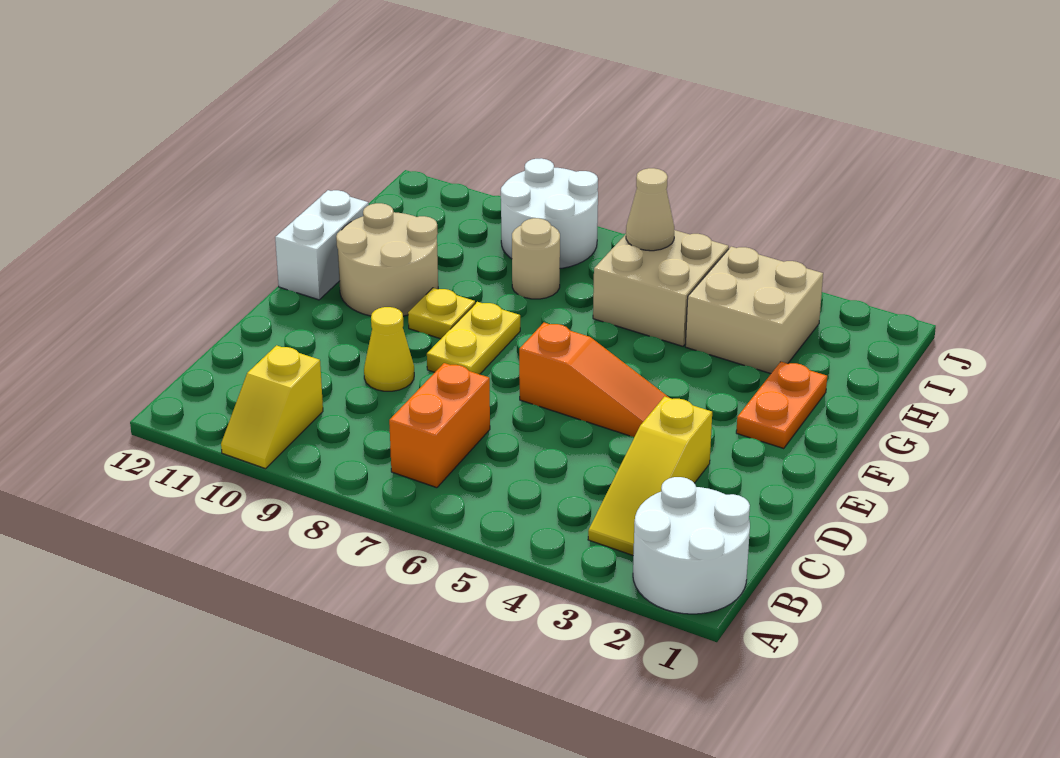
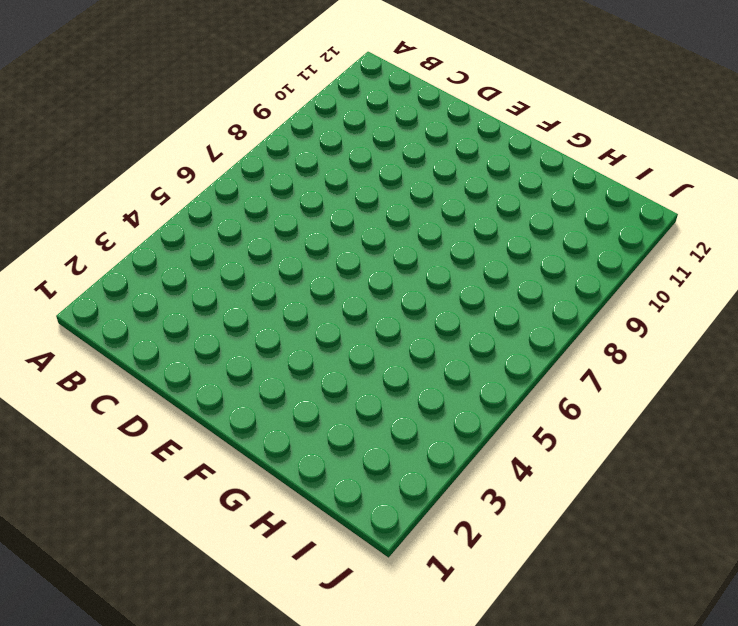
none -> white 2x2 round brick [633,477,750,614]
none -> yellow 1x2 slope [221,345,323,469]
none -> yellow 1x3 slope [588,397,712,555]

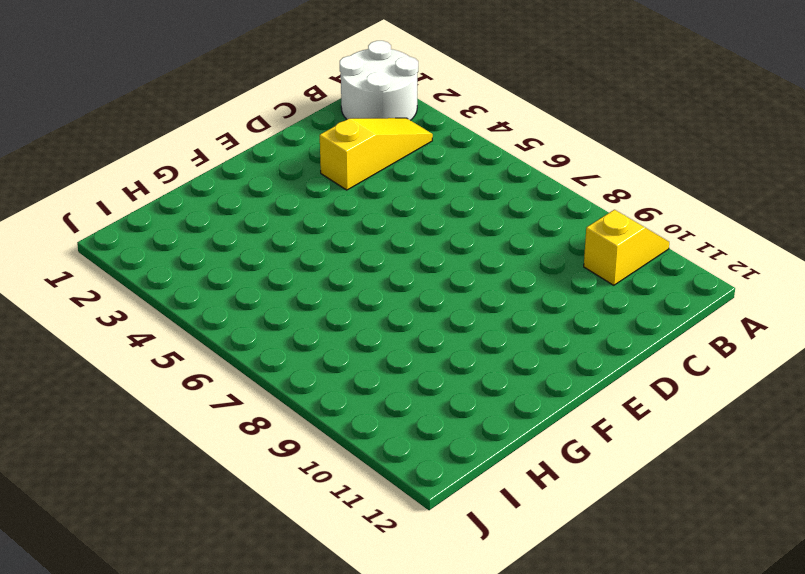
none -> orange 1x2 brick [389,363,490,488]
none -> yellow 1x1 cone [364,307,414,391]
none -> orange 1x3 slope [519,323,669,437]

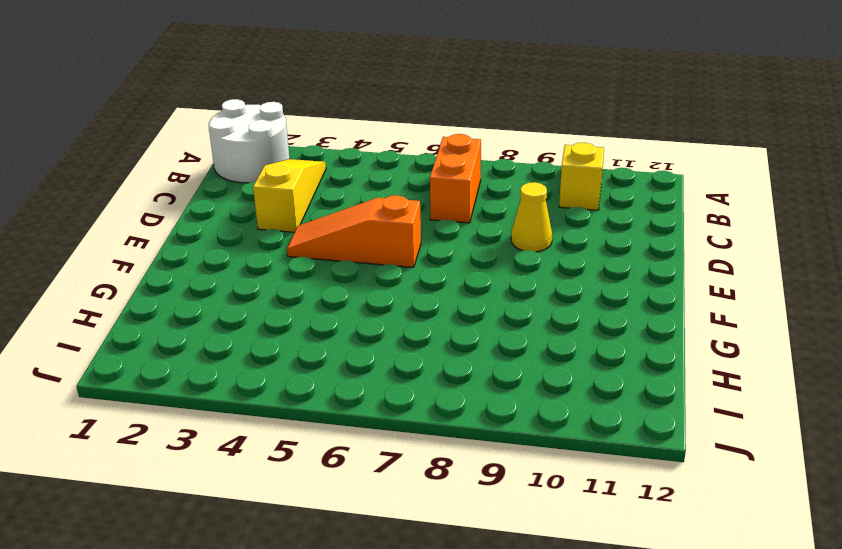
none -> yellow 1x2 plate [427,302,520,374]
none -> orange 1x2 plate [736,362,827,448]
none -> yellow 1x1 plate [408,288,475,339]

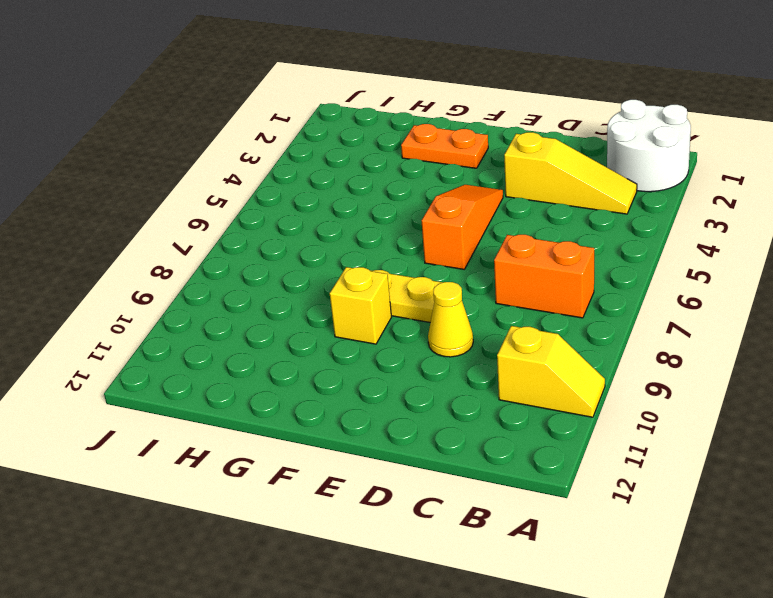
yellow 1x1 brick [330,267,391,344] -> yellow 1x1 plate [408,288,475,339]
none -> tan 2x2 round brick [336,203,438,316]
none -> white 1x2 brick [275,190,369,300]
none -> tan 2x2 brick [685,247,823,374]

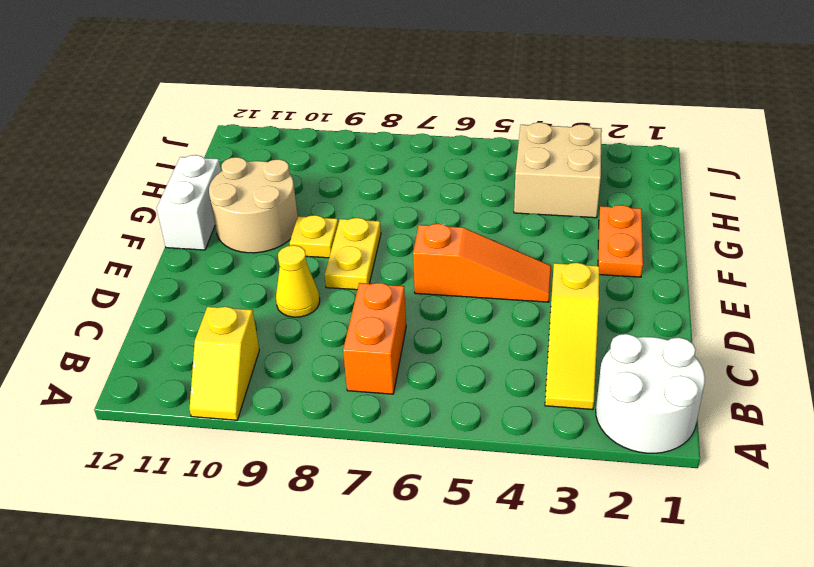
none -> tan 2x2 brick [593,230,729,346]
none -> tan 1x1 round brick [512,218,560,299]
none -> white 2x2 round brick [501,158,598,268]

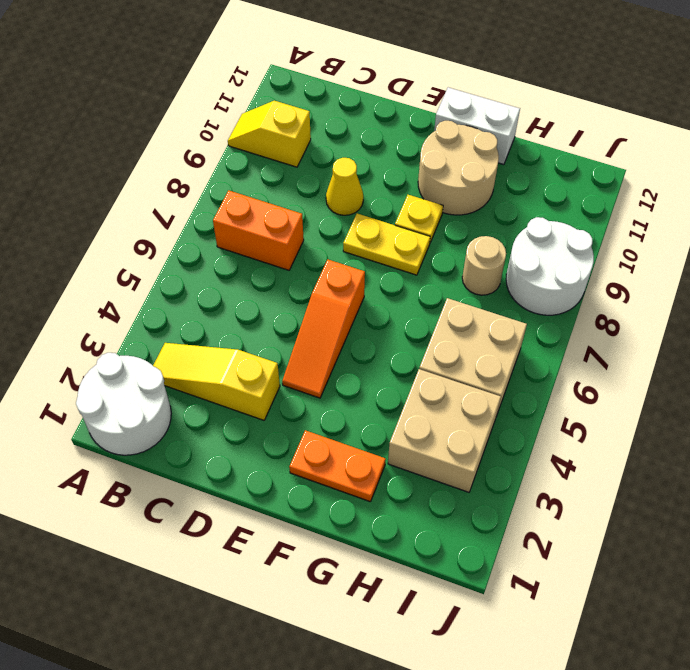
none -> tan 1x1 cone [626,168,674,251]

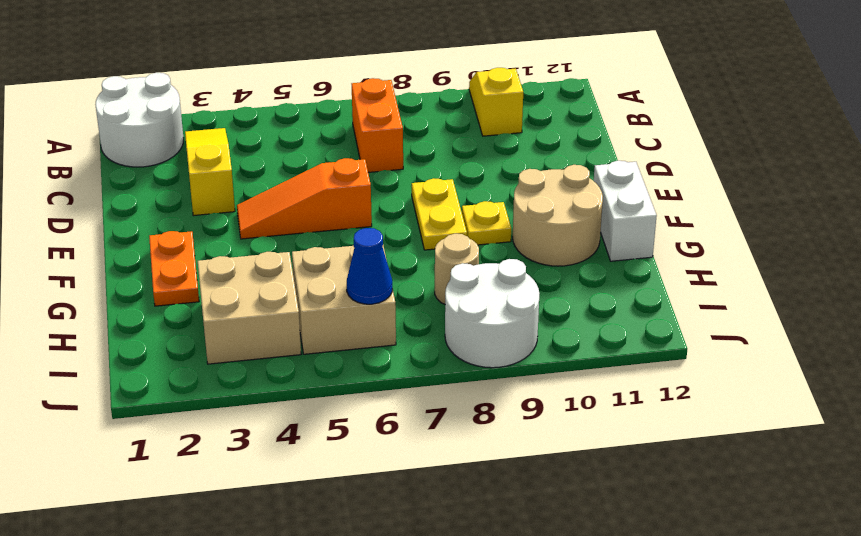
blue 1x1 cone [347,228,392,304] -> tan 1x1 cone [626,168,674,251]
none -> yellow 1x1 cone [364,307,414,391]

